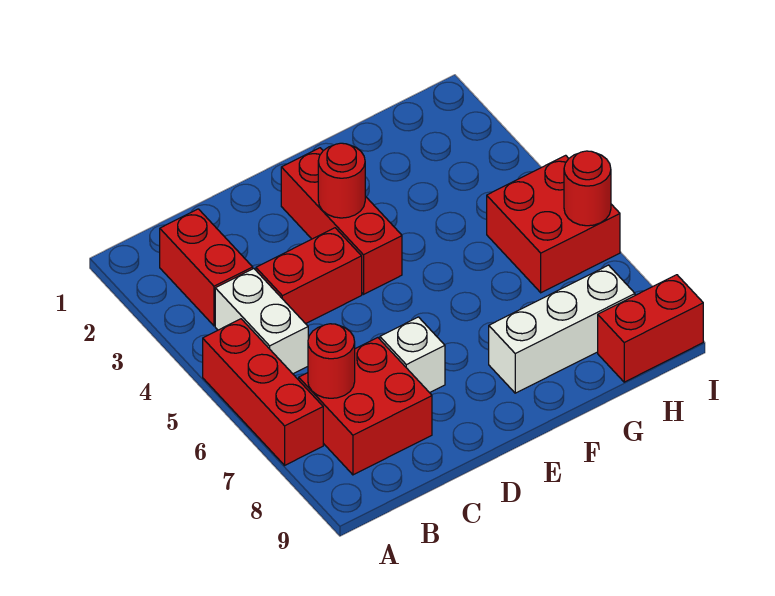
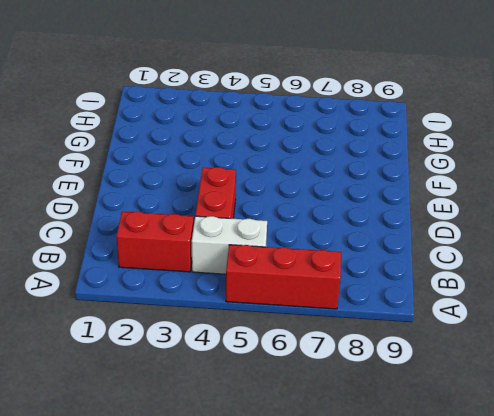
none -> red 2x2 brick [299,338,432,475]
none -> white 1x1 brick [380,317,445,393]
none -> red 1x3 brick [281,148,402,294]

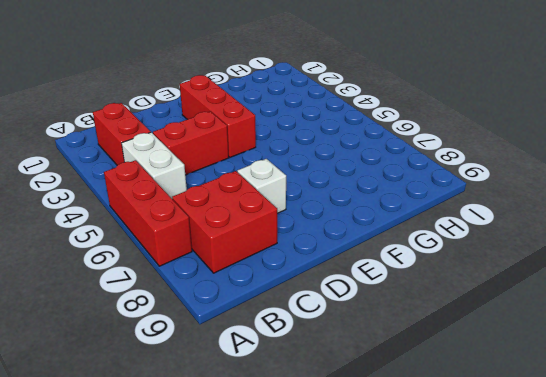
none -> white 1x3 brick [489,265,635,393]
none -> red 2x2 brick [487,155,620,293]
none -> red 1x2 brick [598,275,703,382]

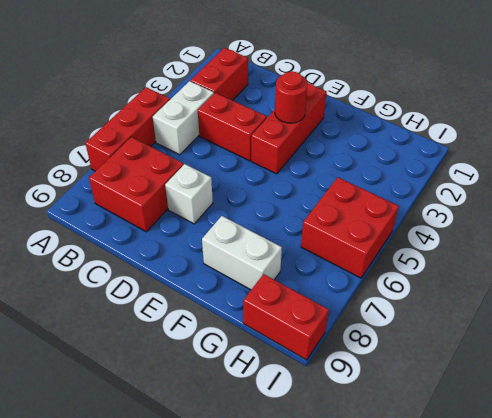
white 1x2 brick [202,216,282,290] -> white 1x3 brick [489,265,635,393]
none -> red 1x1 round brick [308,324,355,398]
none -> red 1x1 round brick [564,151,611,226]

